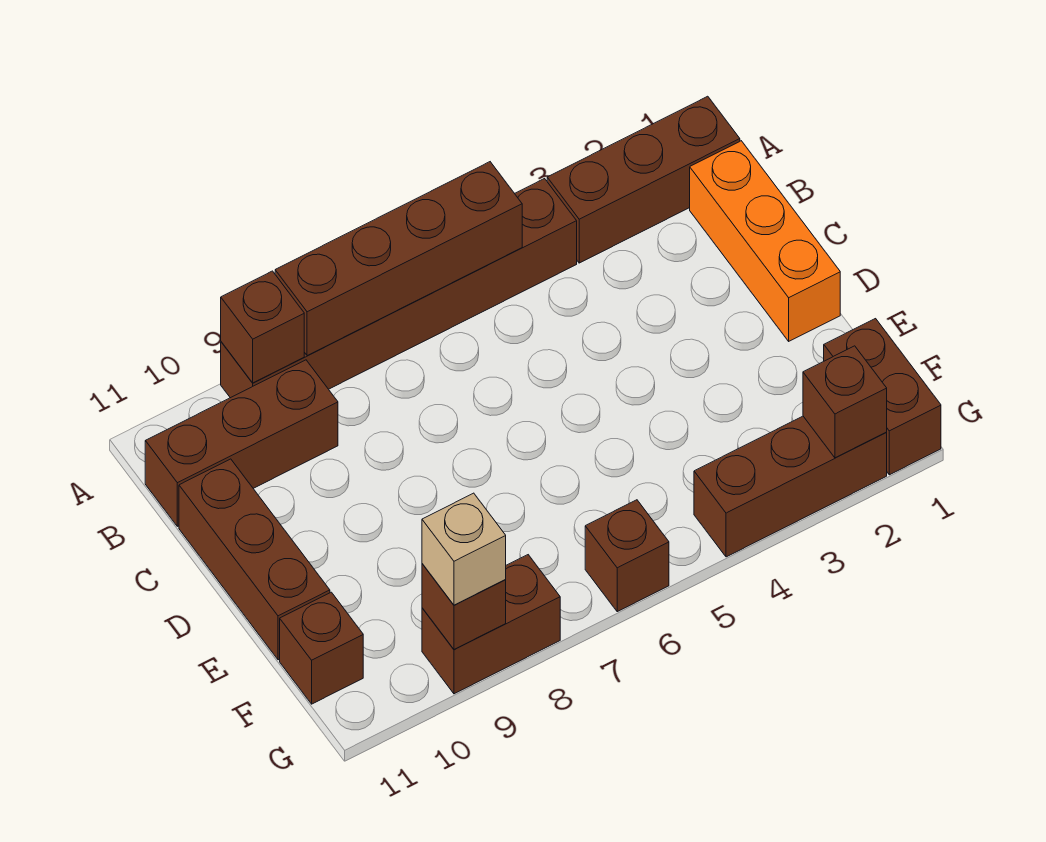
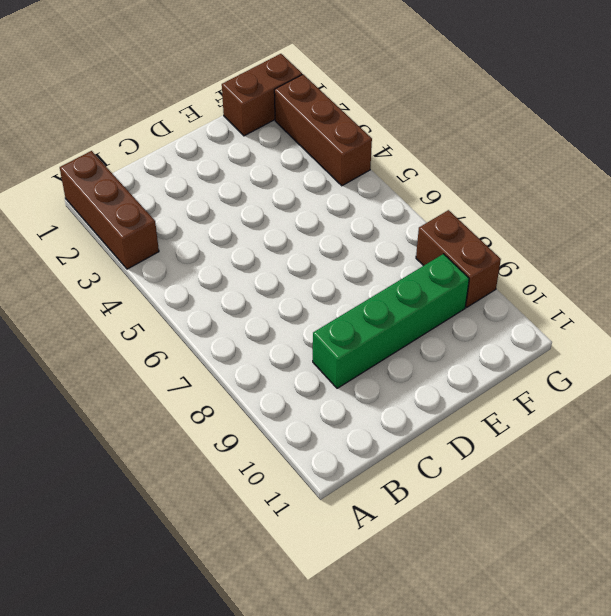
green 1x4 brick [313,254,469,388] -> none
none -> brown 1x6 brick [221,179,577,398]
none -> orange 1x3 brick [690,141,840,341]
none -> brown 1x3 brick [145,360,338,526]

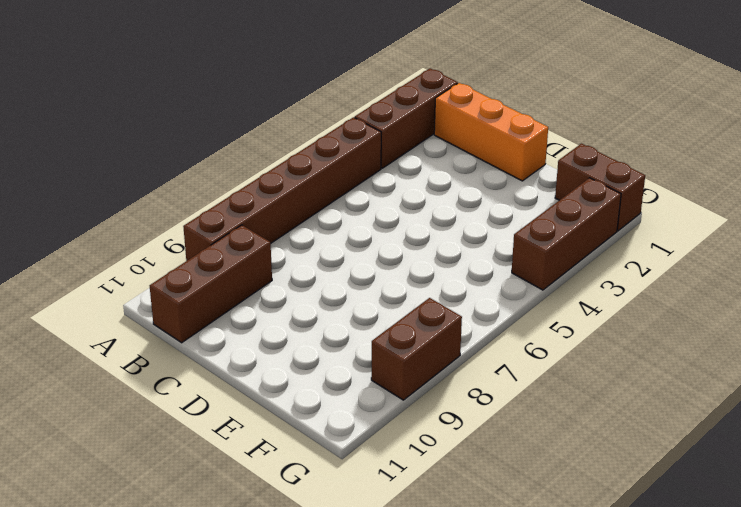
none -> brown 1x3 brick [179,459,330,660]
none -> brown 1x1 brick [280,592,363,704]
none -> brown 1x1 brick [585,500,669,612]

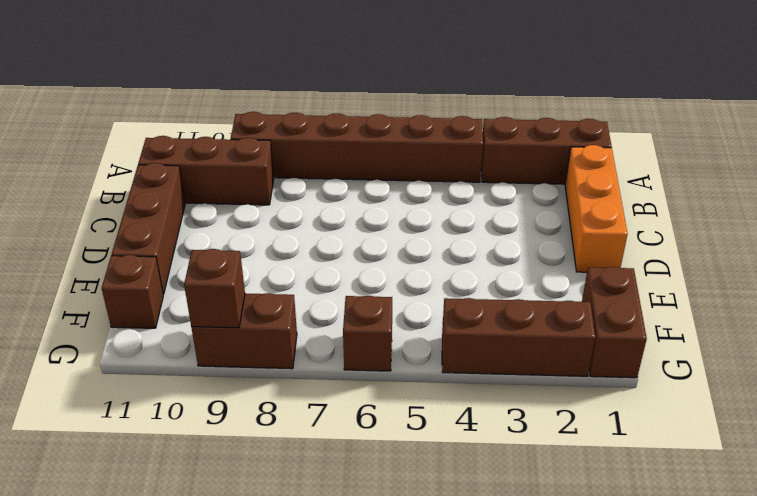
none -> brown 1x4 brick [275,162,522,356]
none -> brown 1x1 brick [221,271,304,383]
none -> brown 1x1 brick [803,346,887,458]

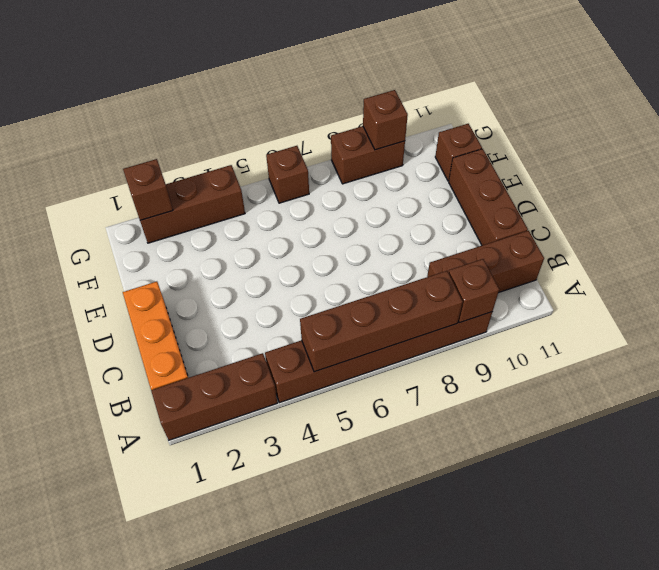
none -> brown 1x2 brick [824,319,941,475]
none -> tan 1x1 brick [422,493,506,605]

